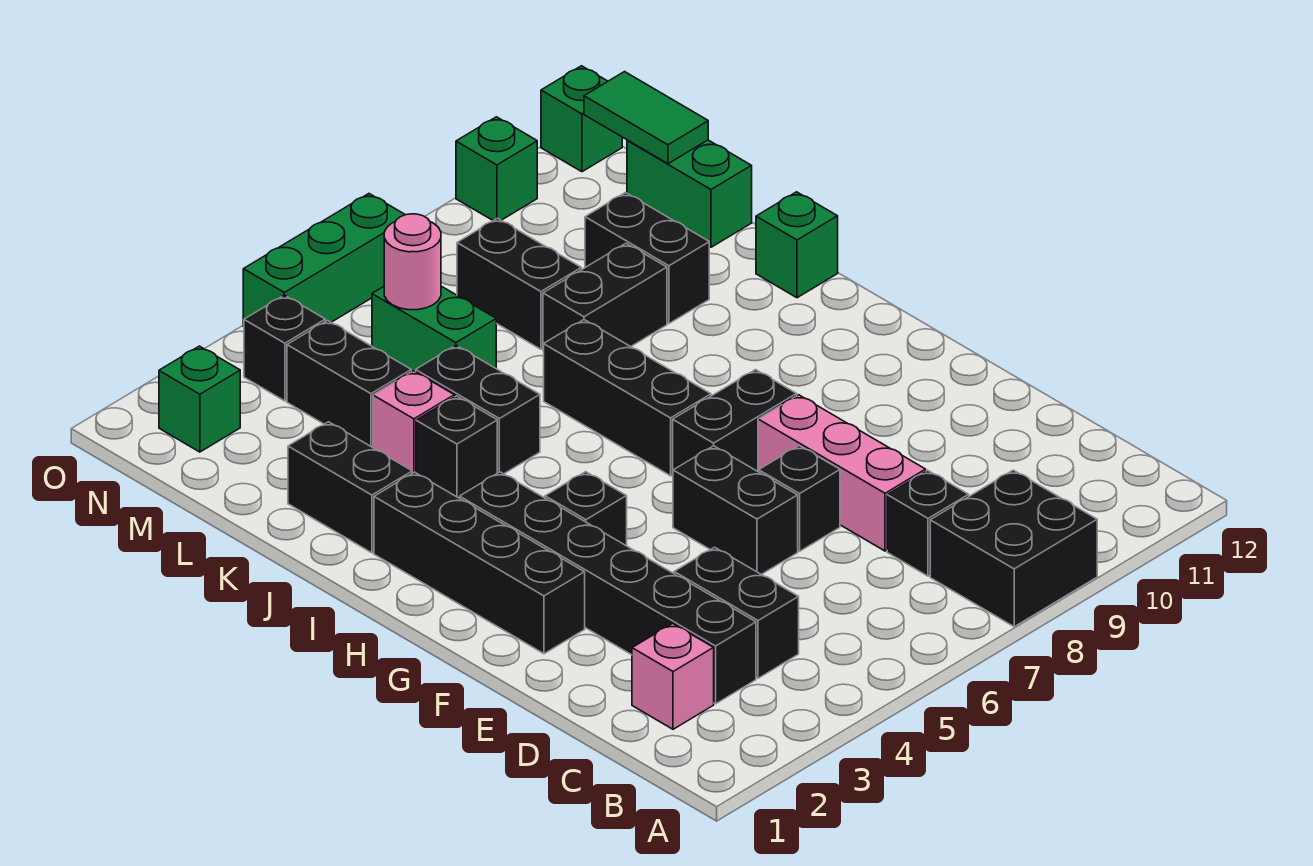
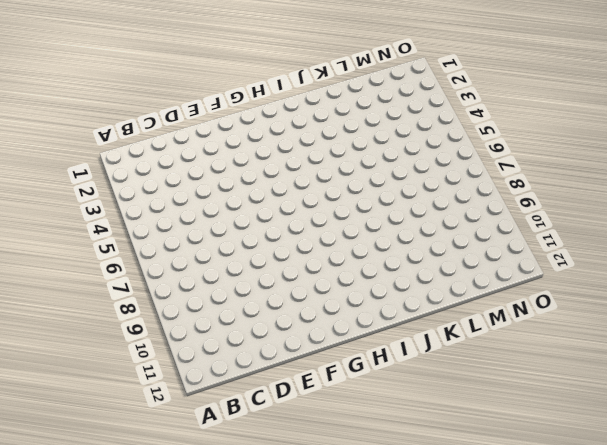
none -> black 2x2 brick [930,470,1097,627]
none -> pink 1x1 brick [632,624,714,729]
none -> black 1x6 brick [460,472,756,704]
none -> black 1x2 brick [674,547,799,678]

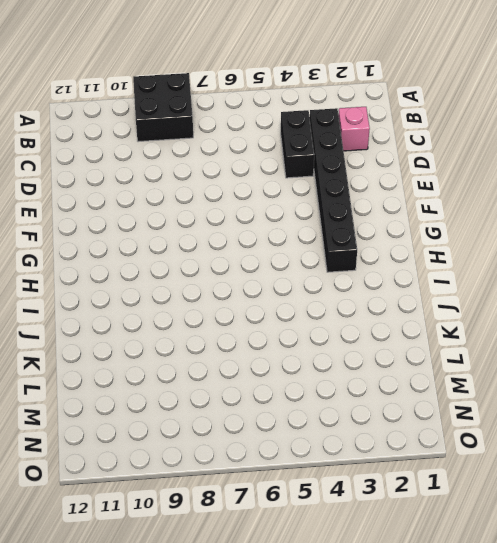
none -> black 1x1 brick [887,470,969,576]
none -> pink 1x3 brick [758,395,926,551]
none -> black 1x2 brick [673,446,798,574]
none -> black 1x1 brick [759,446,840,551]

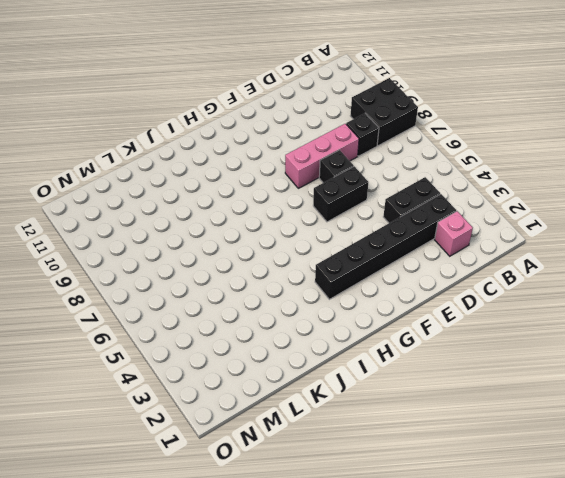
none -> black 1x4 brick [374,472,585,654]
none -> black 1x1 brick [545,472,627,546]
none -> black 1x2 brick [673,370,797,471]
none -> black 1x3 brick [544,320,711,476]

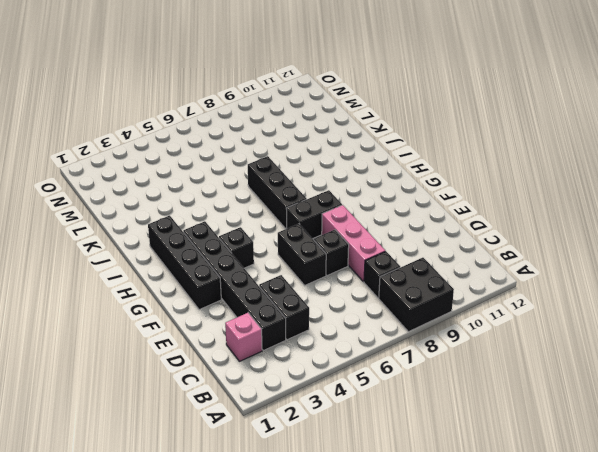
none -> black 1x2 brick [288,422,412,553]
none -> black 1x1 brick [416,396,497,498]
none -> black 1x2 brick [416,345,540,474]
none -> green 1x1 brick [756,192,838,298]

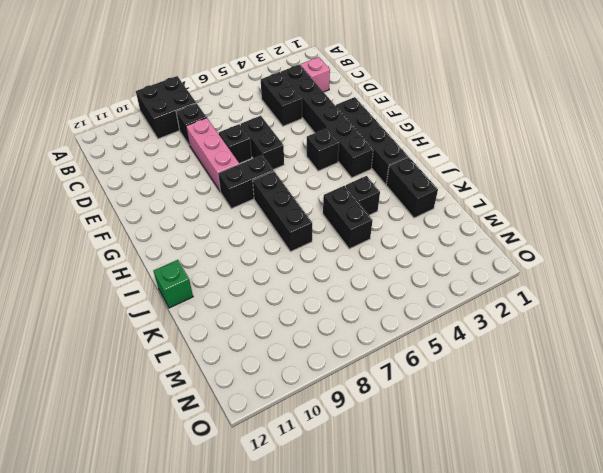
none -> pink 1x1 brick [373,371,454,473]
none -> black 1x2 brick [543,243,667,351]
none -> black 1x2 brick [585,193,709,323]
none -> black 1x2 brick [287,320,411,448]

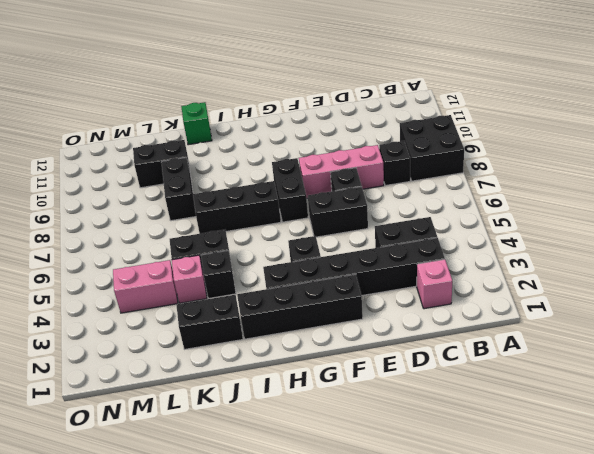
pink 1x2 brick [113,260,178,313] -> black 1x2 brick [287,320,411,448]
none -> green 1x2 brick [372,286,496,372]
none -> black 1x2 brick [457,218,581,349]
none -> green 1x2 brick [627,140,752,247]
none -> green 1x1 brick [159,346,240,452]

